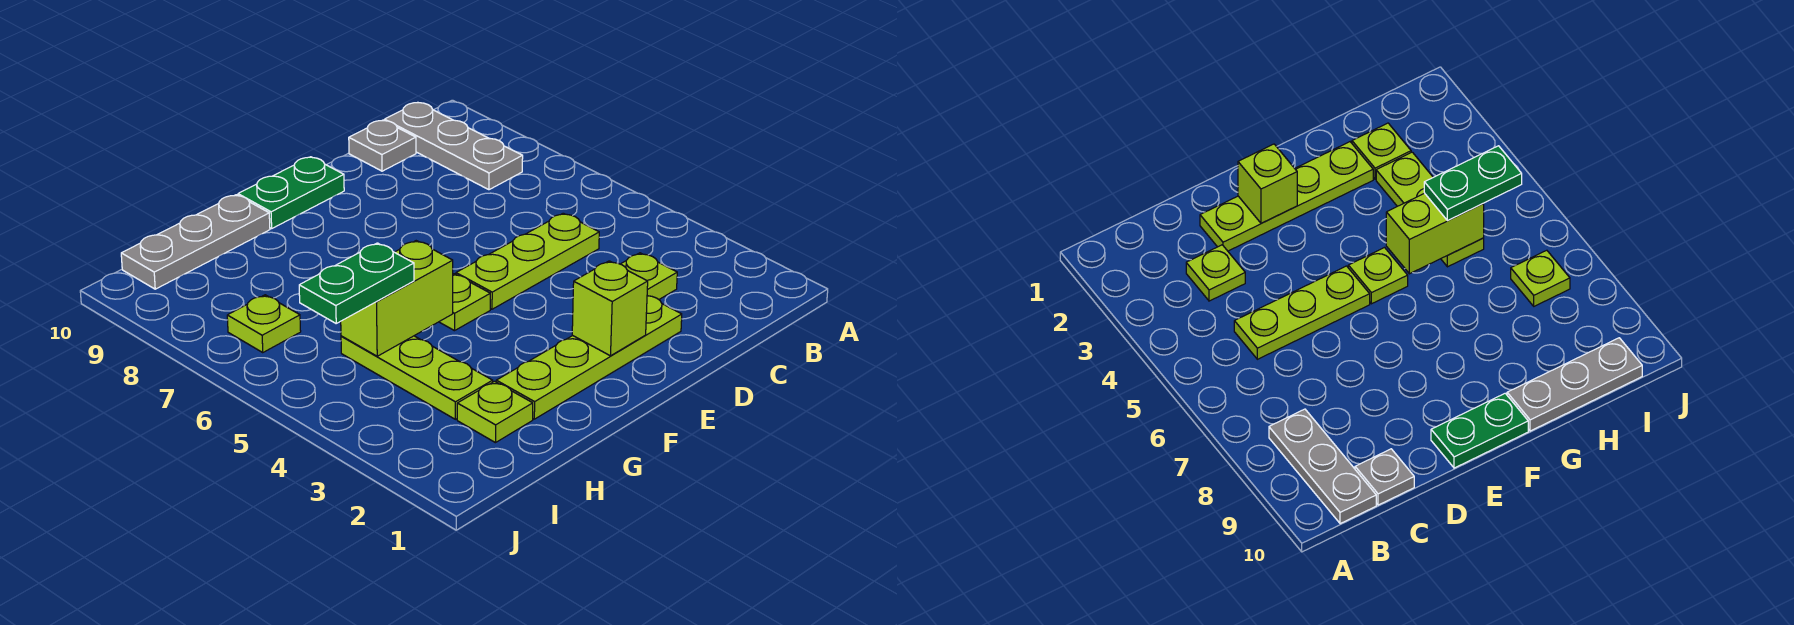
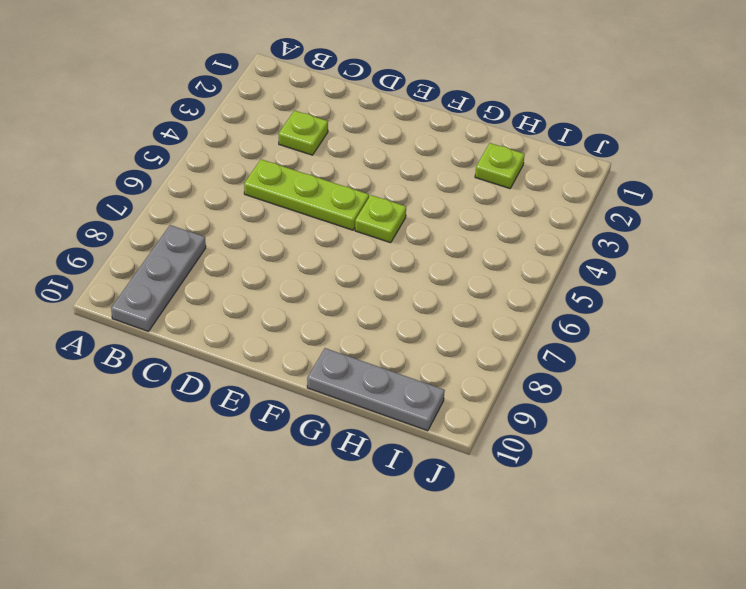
none -> grey 1x1 plate [349,120,416,171]
none -> lime 1x4 plate [496,296,682,419]
none -> green 1x2 plate [238,157,344,229]

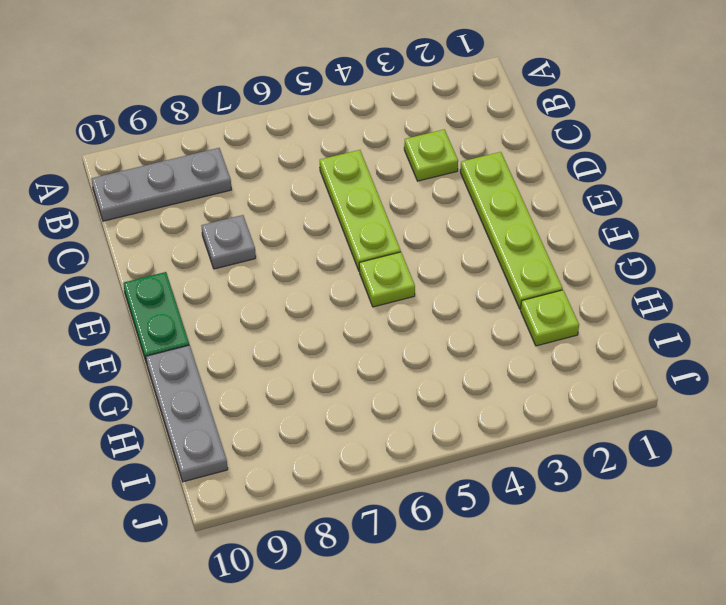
grey 1x1 plate [201,215,256,269] -> grey 1x1 plate moved to [349,120,416,171]
none -> lime 1x3 plate [341,336,493,419]
none -> lime 1x1 plate [227,295,301,352]
none -> lime 1x1 brick [572,261,648,356]

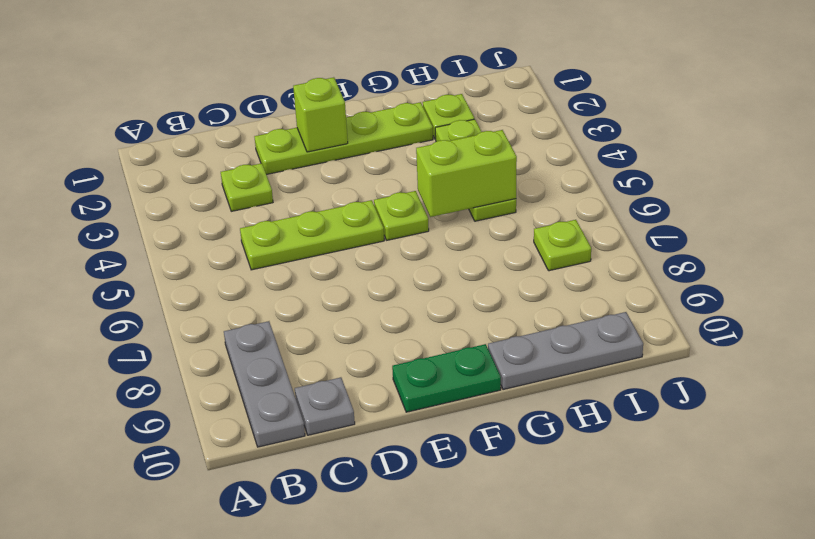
none -> green 1x2 plate [299,243,414,323]

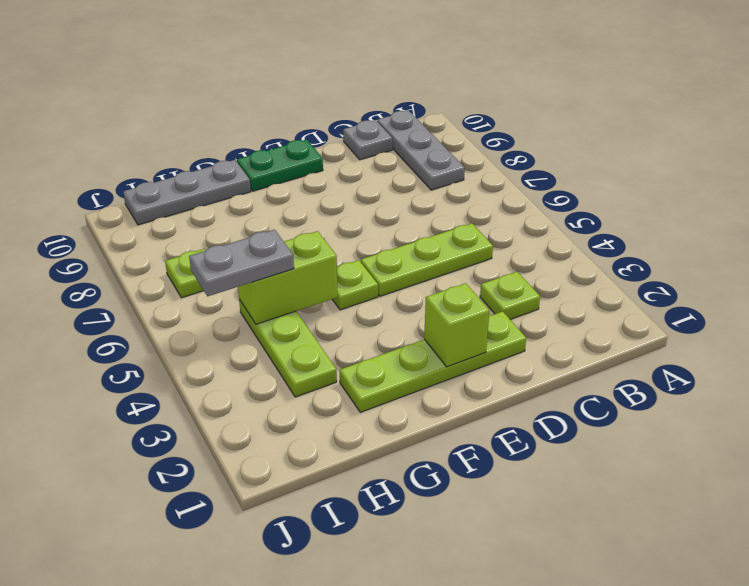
grey 1x2 plate [189,230,294,296] -> green 1x2 plate [299,243,414,323]
none -> lime 1x1 plate [457,381,533,443]

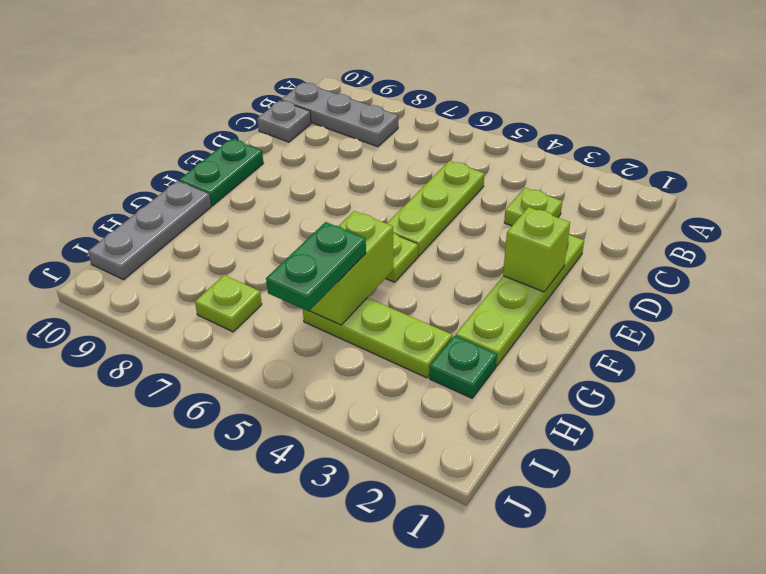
green 1x1 plate [429,336,497,398] -> lime 1x1 plate [457,381,533,443]

